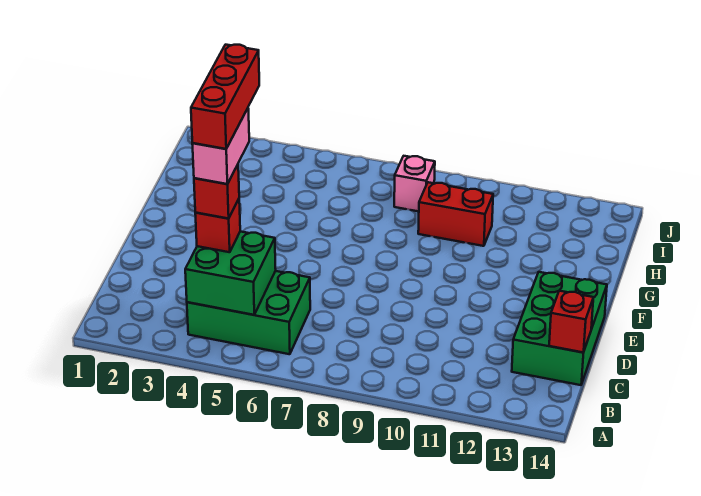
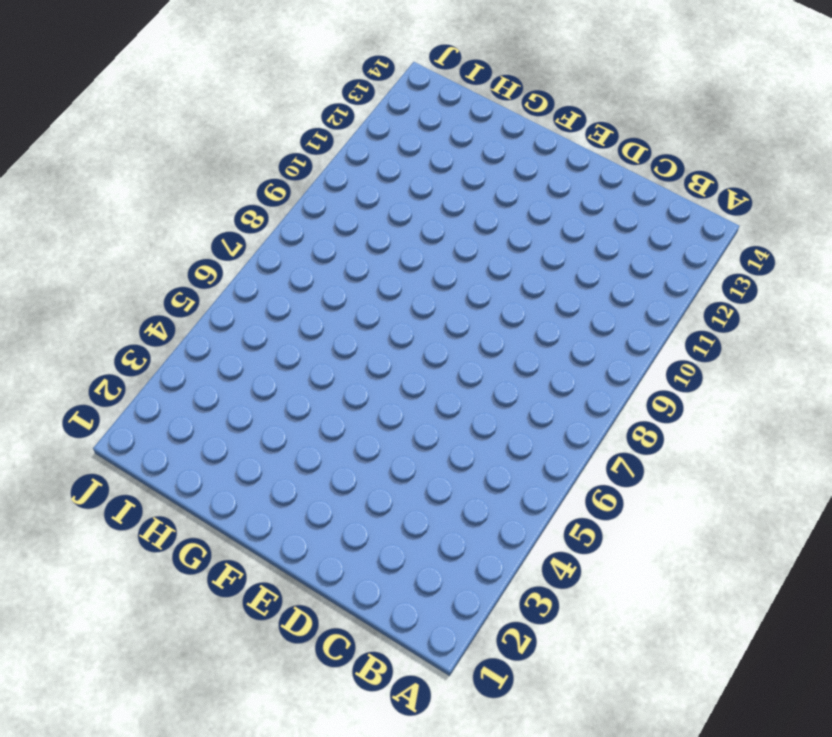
none -> green 2x3 brick [187,271,310,354]
none -> green 2x3 brick [512,272,607,385]

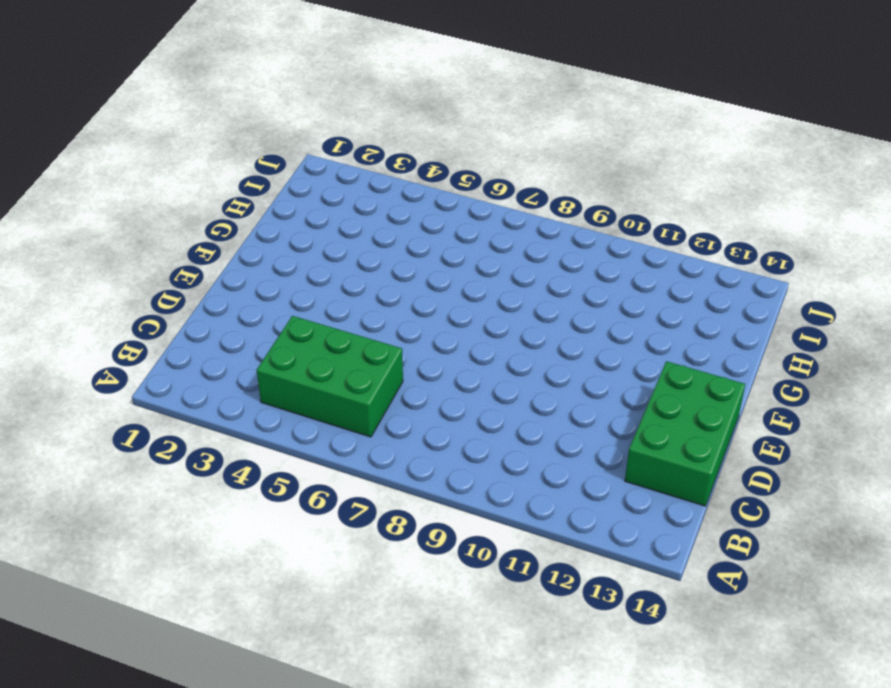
none -> red 1x2 brick [418,182,493,246]
none -> pink 1x1 brick [394,156,435,211]

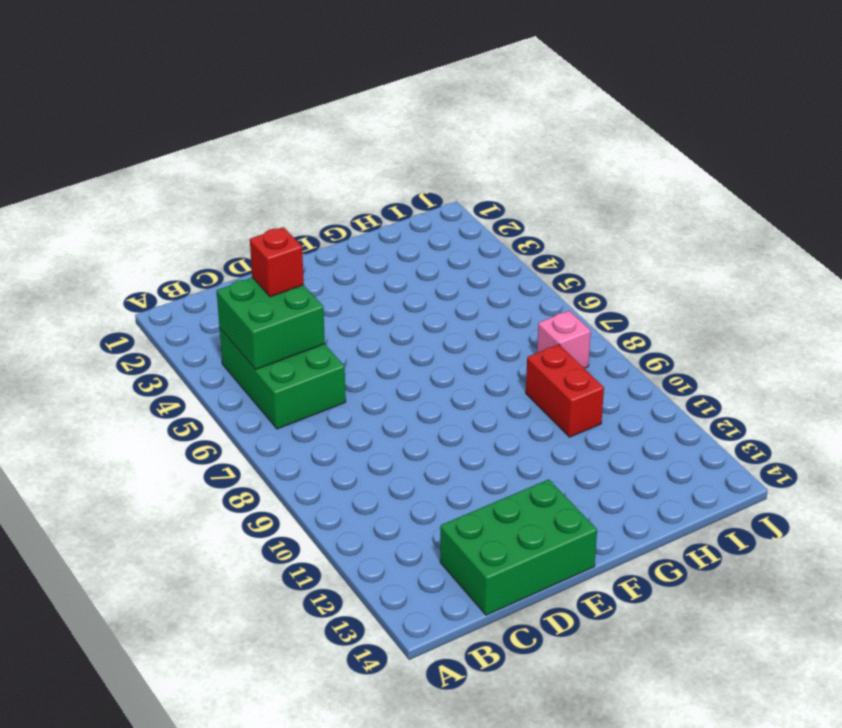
none -> red 1x1 brick [549,291,593,353]
none -> red 1x1 brick [194,165,239,218]

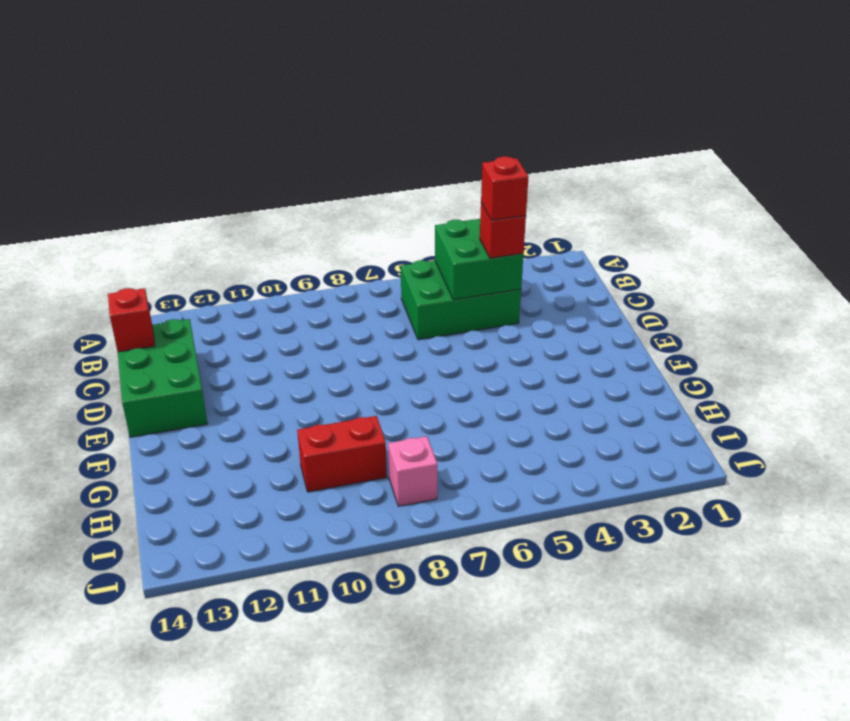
none -> pink 1x2 brick [192,108,249,184]
none -> red 1x3 brick [191,45,259,149]

